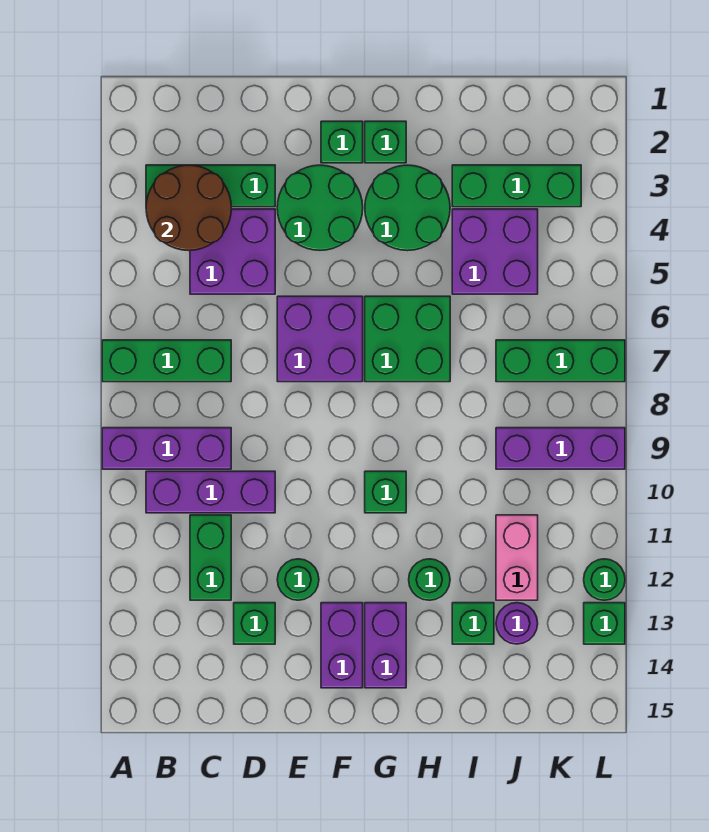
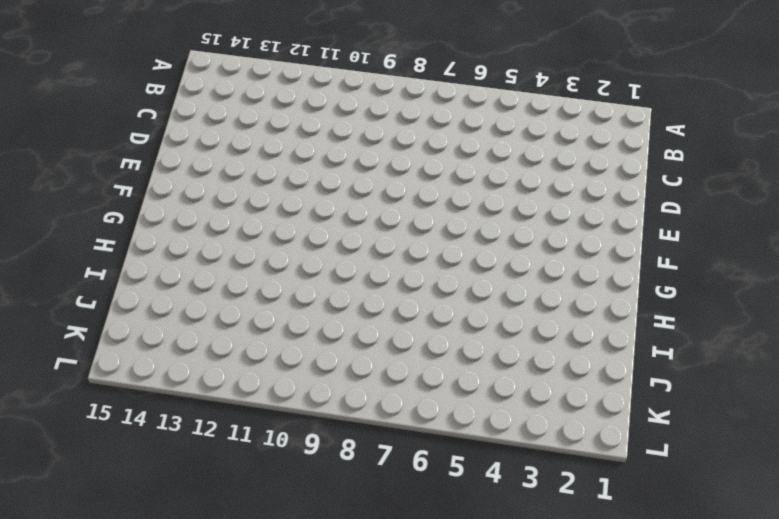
none -> green 1x3 brick [102,340,231,382]
none -> purple 1x3 brick [102,428,231,469]
none -> green 1x3 brick [146,165,275,207]

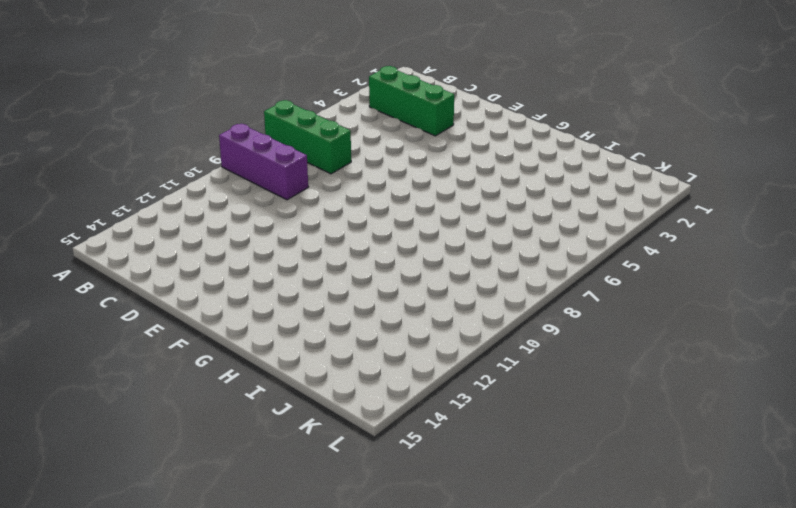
none -> purple 1x3 brick [146,471,275,513]
none -> purple 2x2 brick [190,209,275,294]
none -> green 1x2 brick [190,515,231,600]

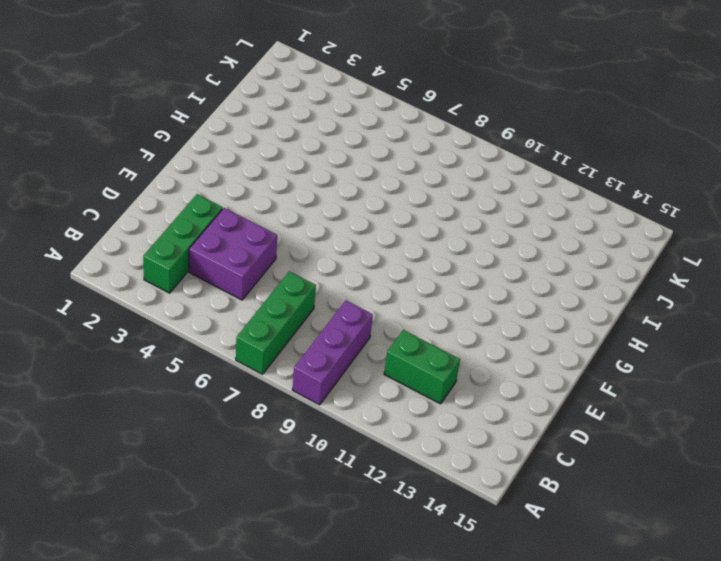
none -> purple 1x3 brick [146,471,275,513]
none -> green 1x1 brick [234,603,275,644]
none -> green 2x2 round brick [277,165,363,250]

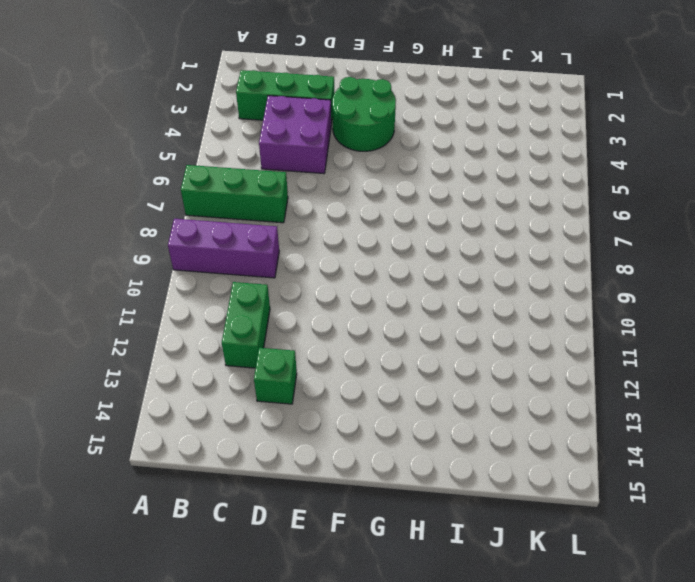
none -> purple 1x3 brick [146,471,275,513]
none -> purple 2x2 brick [277,296,363,382]
none -> green 1x1 round brick [277,559,319,600]

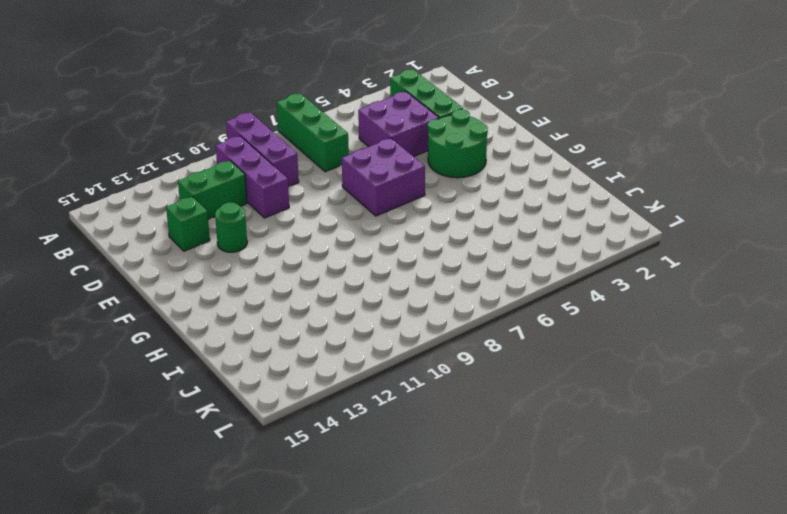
none -> green 1x1 brick [321,121,363,163]
none -> purple 1x2 brick [321,603,363,688]
none -> green 1x1 brick [365,121,406,163]

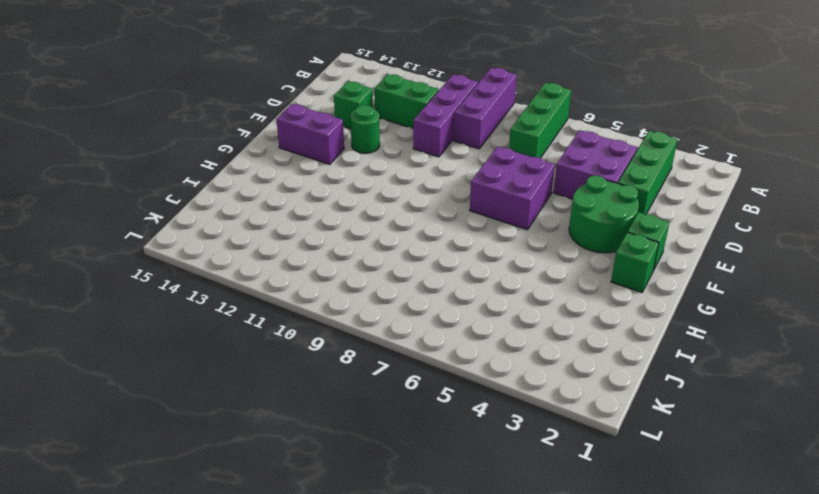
none -> green 2x2 round brick [365,165,450,251]
none -> green 2x2 brick [365,296,450,382]
none -> green 1x1 brick [365,471,406,513]

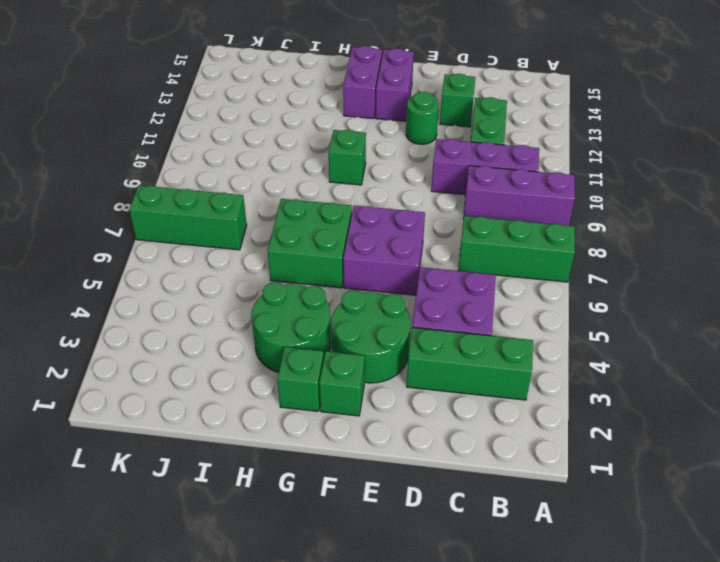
none -> green 1x1 round brick [409,559,450,600]
none -> green 1x3 brick [452,165,581,207]
none -> purple 2x2 brick [452,209,538,294]

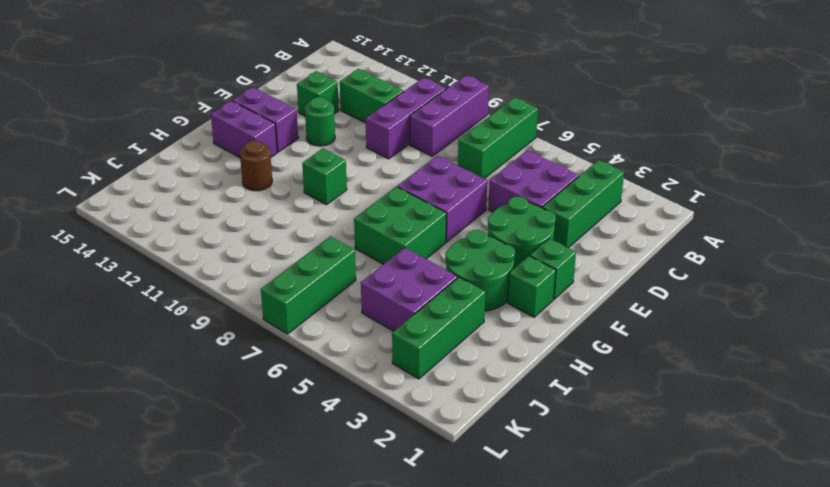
brown 1x1 round brick [240,140,272,191] -> green 1x1 round brick [409,559,450,600]
none -> green 1x1 brick [452,603,494,644]
none -> purple 1x3 brick [496,428,625,469]
none -> pink 1x2 brick [496,515,538,600]

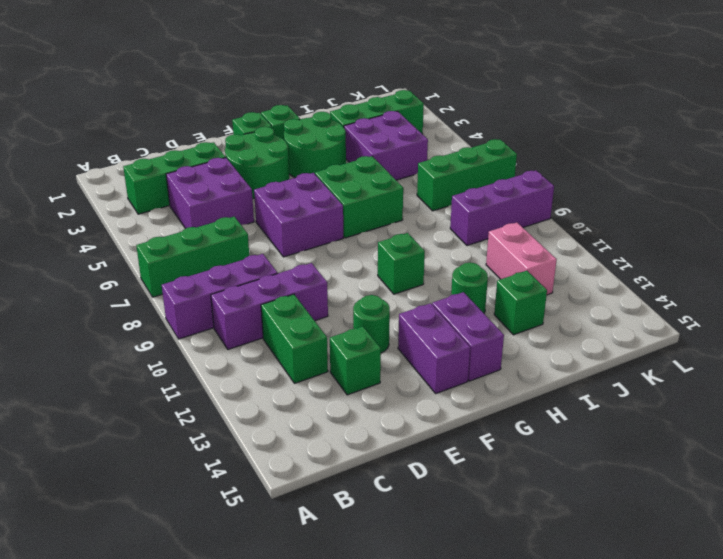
none -> purple 1x1 round brick [496,603,538,644]
none -> green 1x1 round brick [584,559,625,600]
none -> green 1x1 brick [584,603,625,644]

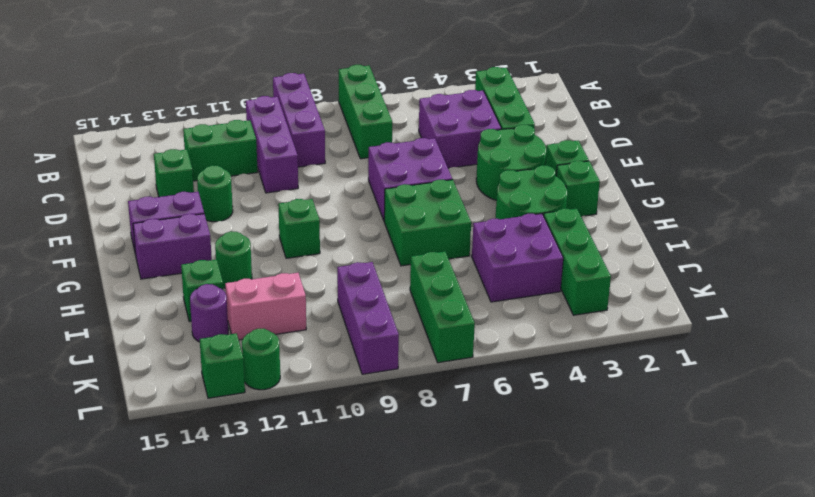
none -> brown 2x2 round brick [146,165,231,251]

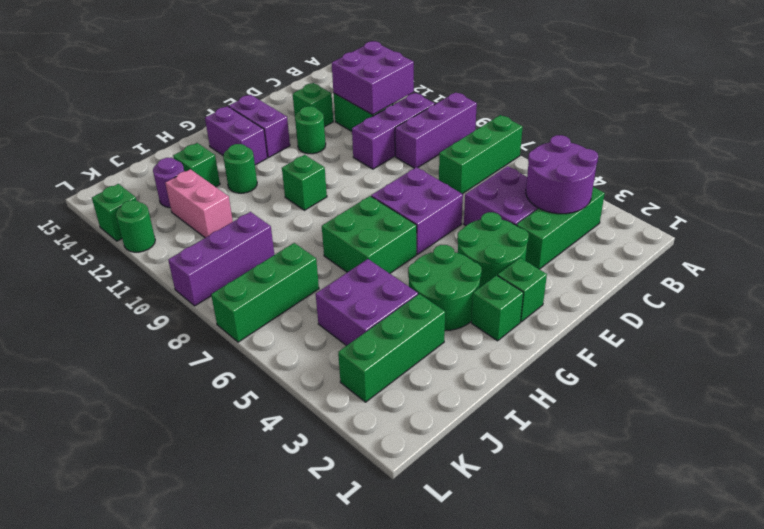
purple 2x2 round brick [526,135,598,214] -> brown 2x2 round brick [146,165,231,251]
purple 2x2 brick [332,41,414,115] -> none

